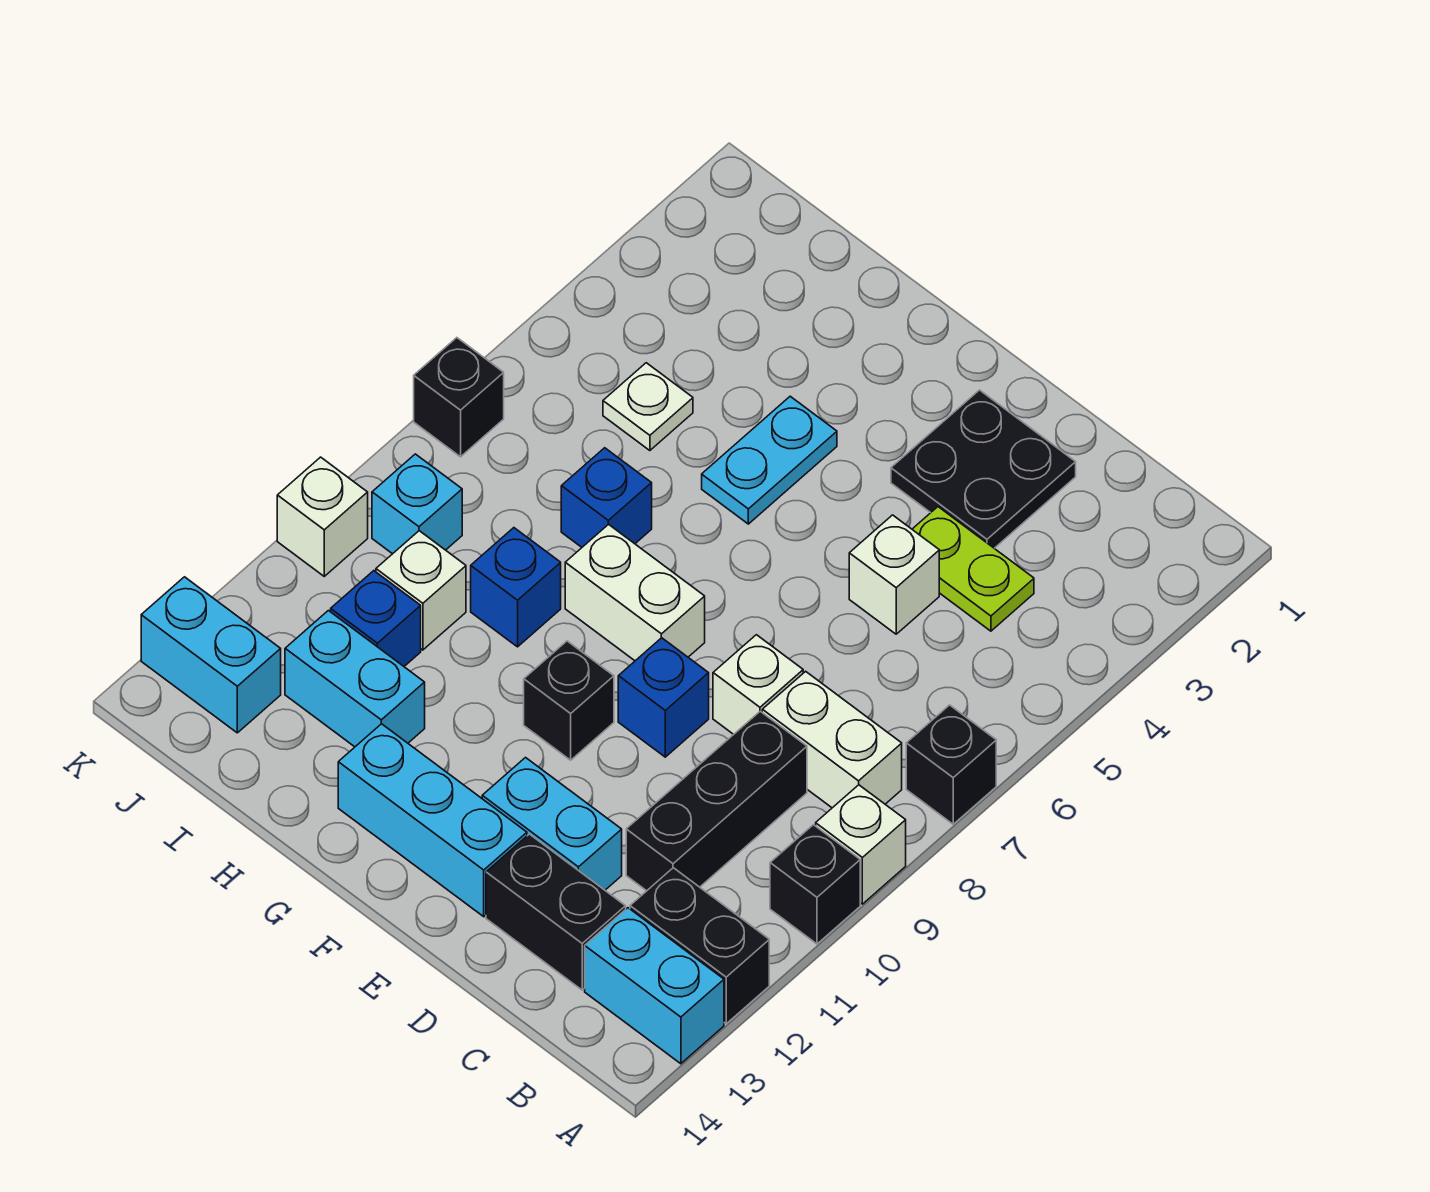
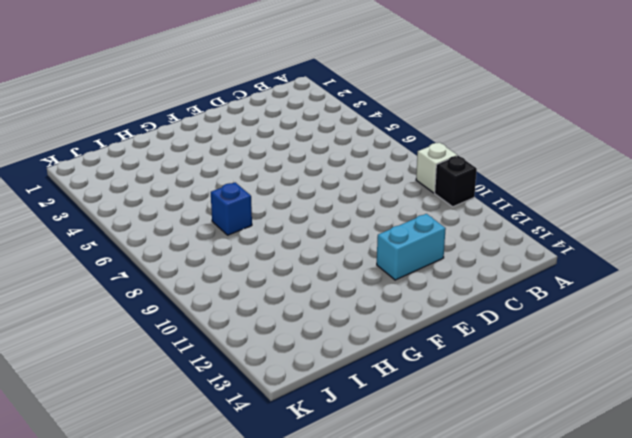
none -> black 1x1 brick [906,705,996,824]
none -> black 1x2 brick [630,868,769,1024]
none -> cyan 1x2 brick [585,908,724,1064]

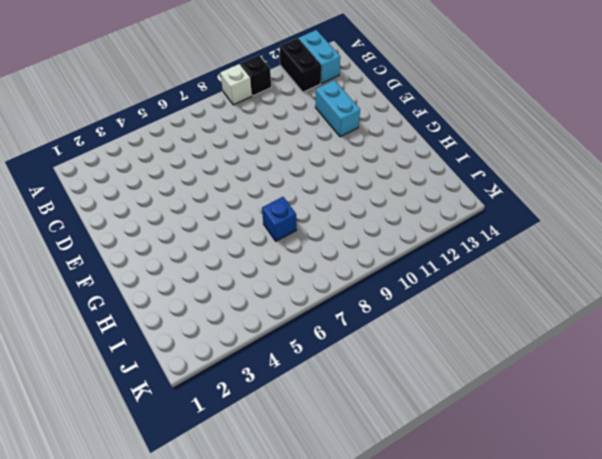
none -> black 1x1 brick [906,705,996,824]
none -> white 1x2 brick [762,671,902,808]
none -> lime 1x2 plate [912,507,1034,631]

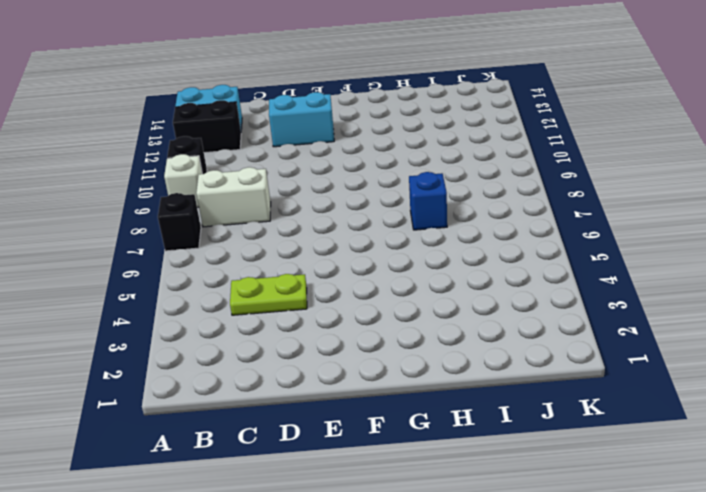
none -> black 1x3 brick [626,711,807,891]
none -> black 1x2 brick [486,834,626,990]
none -> black 2x2 plate [891,390,1076,548]

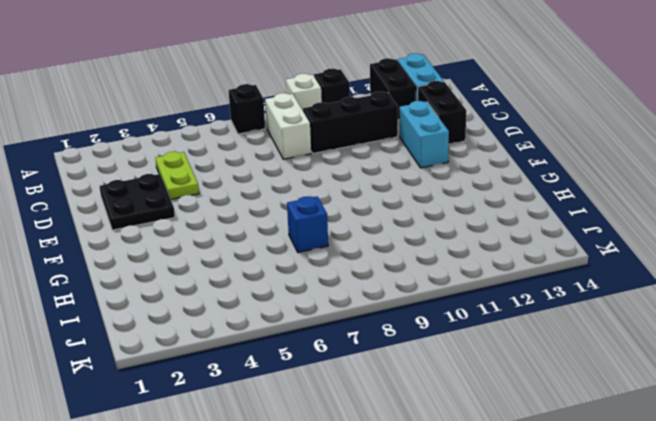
none -> white 1x1 brick [849,515,939,634]
none -> white 1x1 brick [713,635,803,734]
none -> blue 1x1 brick [618,638,709,757]

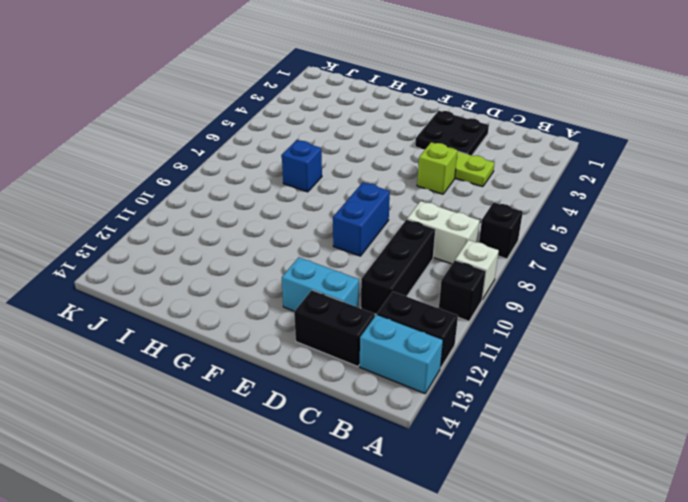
lime 1x1 brick [417,142,458,194] -> white 1x1 brick [849,515,939,634]
blue 1x2 brick [333,182,390,256] -> blue 1x1 brick [618,638,709,757]
none -> white 1x1 brick [713,635,803,734]
none -> cyan 1x3 brick [338,724,527,917]
none -> white 1x2 brick [565,524,705,661]

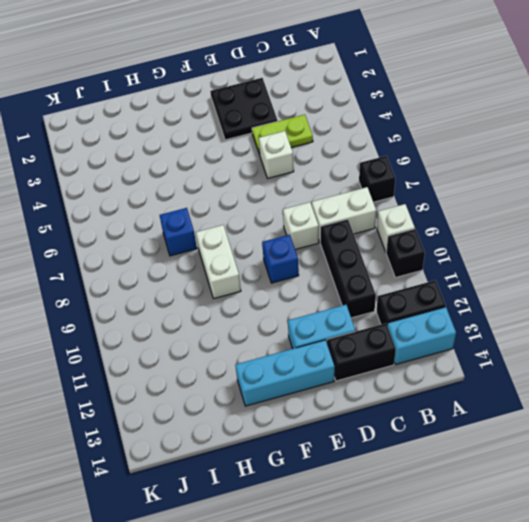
white 1x2 brick [196,225,241,299] -> white 1x2 brick turned to [565,524,705,661]
none -> black 1x1 brick [524,641,614,760]
none -> cyan 1x2 plate [702,396,837,524]
none -> blue 1x1 brick [471,528,561,647]

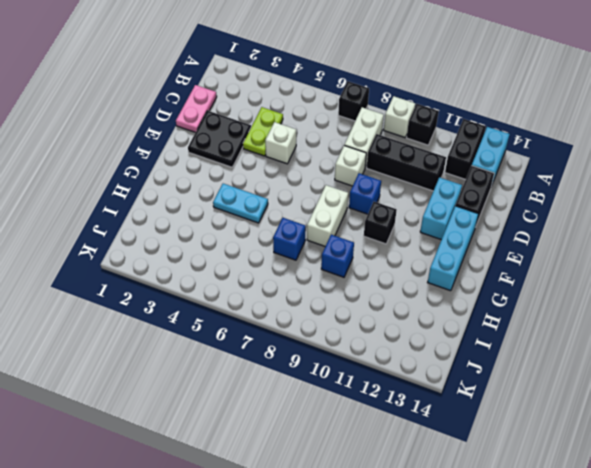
pink 1x2 plate [176,85,217,132] -> none
none -> cyan 1x2 brick [285,611,425,747]
none -> white 1x1 plate [603,363,693,451]
none -> white 1x1 brick [376,531,466,650]

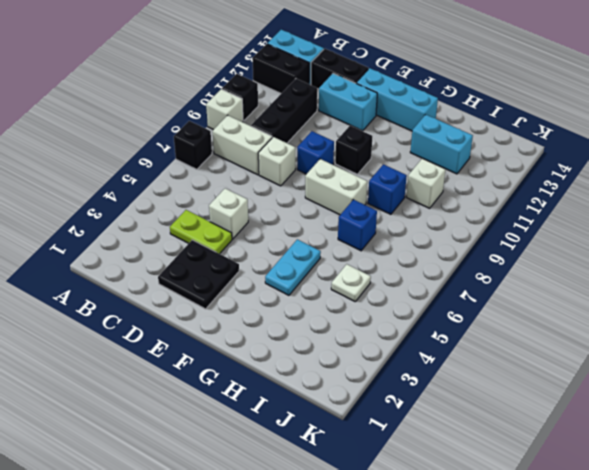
none -> blue 1x1 brick [331,571,421,666]
none -> cyan 1x1 brick [372,454,462,554]
none -> cyan 1x2 brick [141,577,281,733]

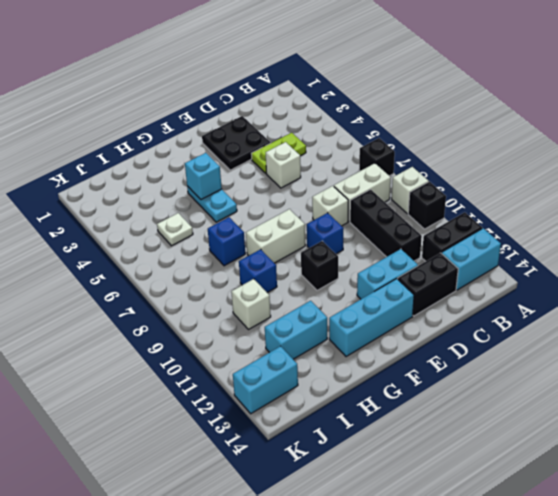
cyan 1x1 brick [185,153,222,200] -> cyan 1x1 brick moved to [372,454,462,554]
none -> blue 1x1 brick [331,571,421,666]
none -> black 1x1 brick [414,338,504,457]
none -> white 1x1 brick [277,457,368,576]

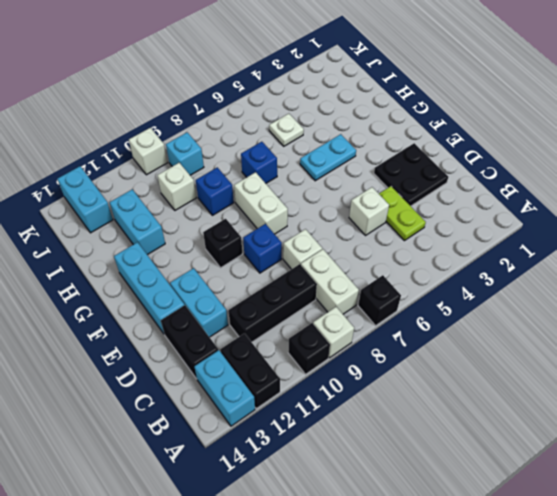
none -> blue 1x1 brick [331,571,421,666]
none -> black 1x1 brick [414,338,504,457]

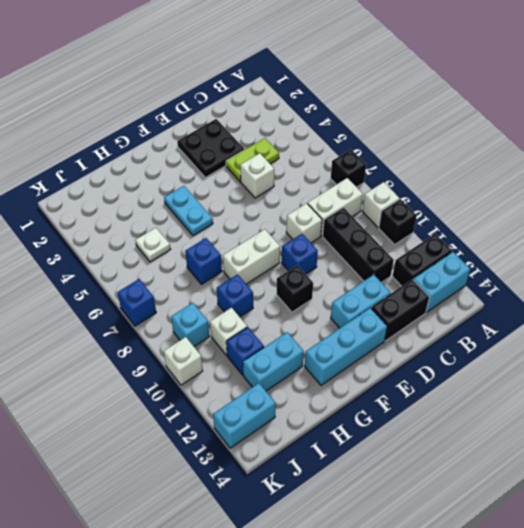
blue 1x1 brick [117,279,156,326] -> black 1x1 brick [414,338,504,457]

